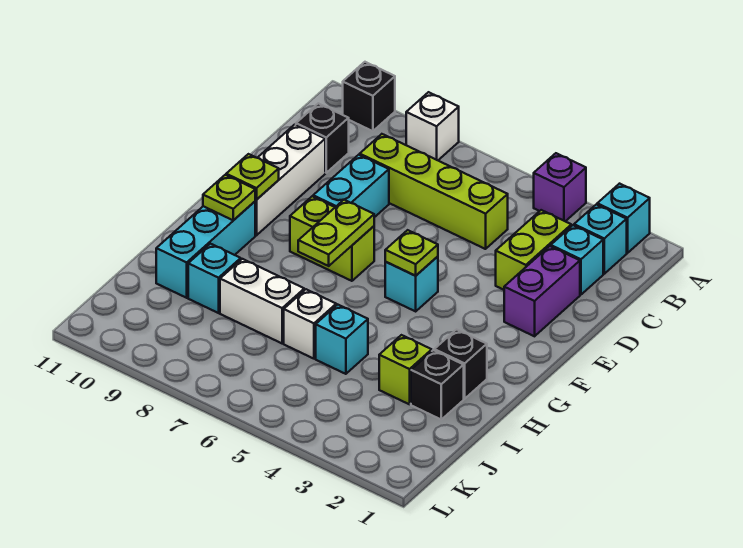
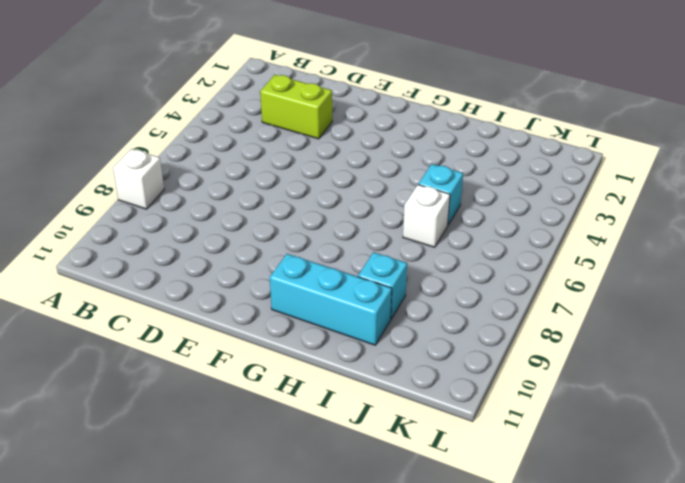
none -> cyan 1x1 brick [597,184,650,253]
none -> purple 1x1 brick [534,153,586,221]
none -> black 1x1 brick [343,62,395,131]

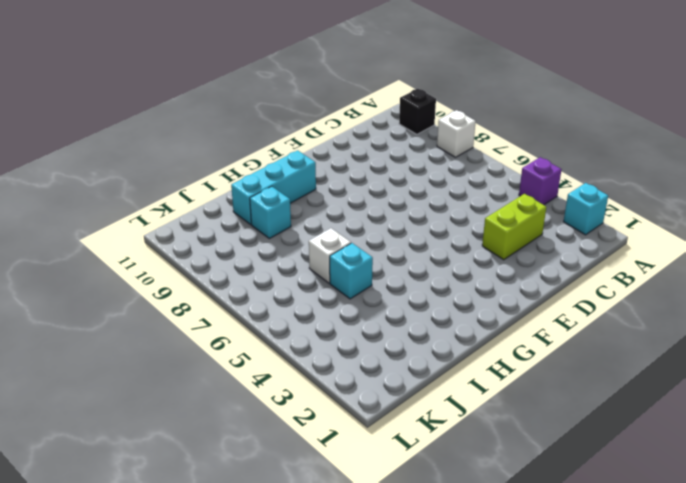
none -> cyan 1x1 brick [574,204,627,274]
none -> cyan 1x1 brick [551,225,603,295]
none -> lime 1x4 brick [360,134,508,249]

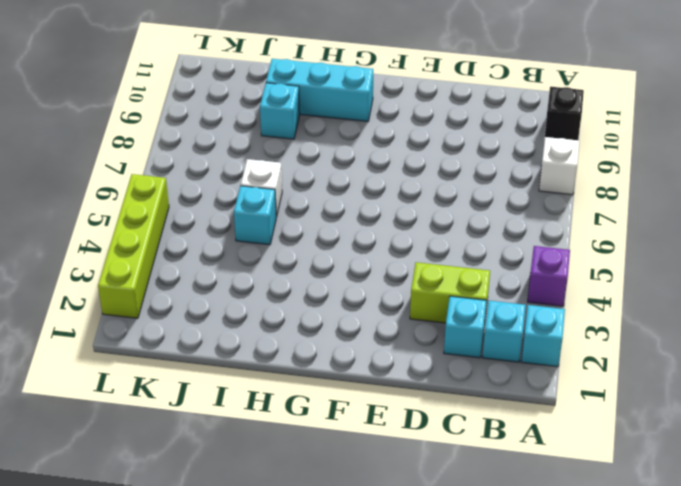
lime 1x4 brick [98,174,169,318] -> lime 1x4 brick moved to [360,134,508,249]
none -> black 1x1 brick [296,103,349,173]
none -> purple 1x2 brick [504,246,580,336]
none -> cyan 1x2 brick [313,155,389,217]

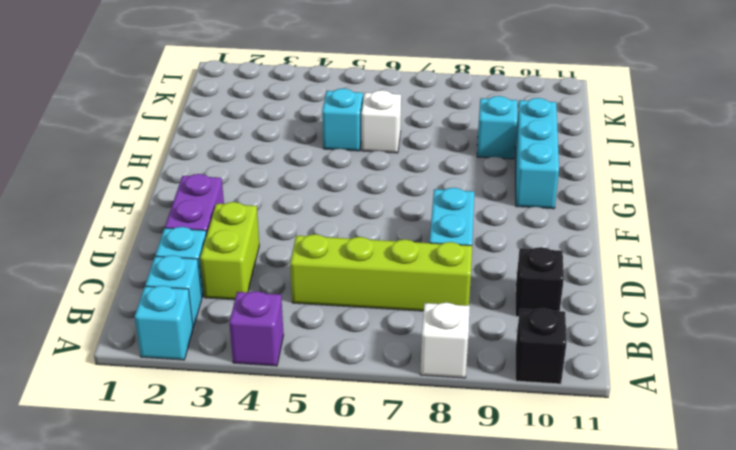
none -> white 1x3 brick [255,124,325,235]
none -> cyan 1x1 brick [385,256,438,311]
none -> lime 1x2 brick [290,196,374,281]

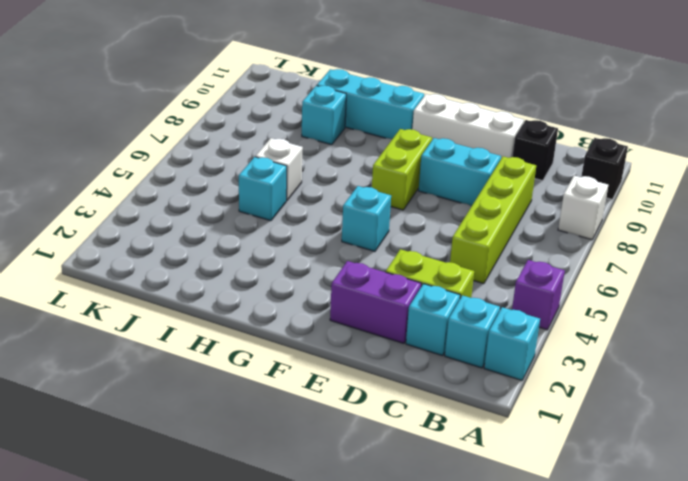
none -> black 1x1 brick [434,329,487,399]
none -> black 1x1 brick [411,350,464,419]
none -> lime 1x1 brick [379,335,432,404]

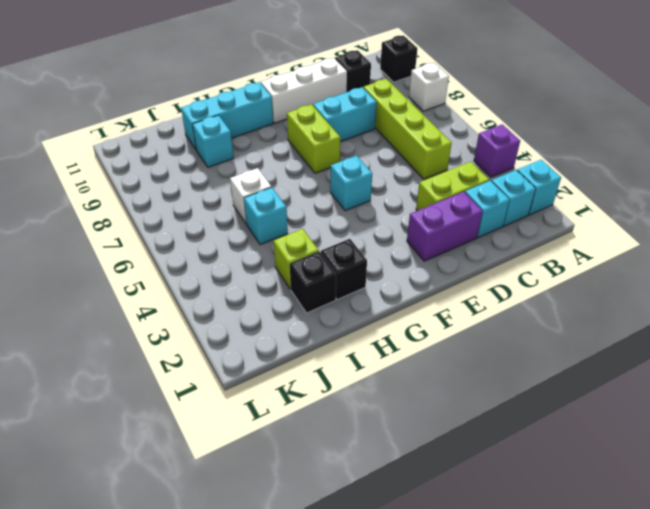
none -> white 1x2 brick [220,259,304,343]
none -> lime 1x1 plate [385,230,438,276]
none -> lime 1x2 plate [298,200,374,266]

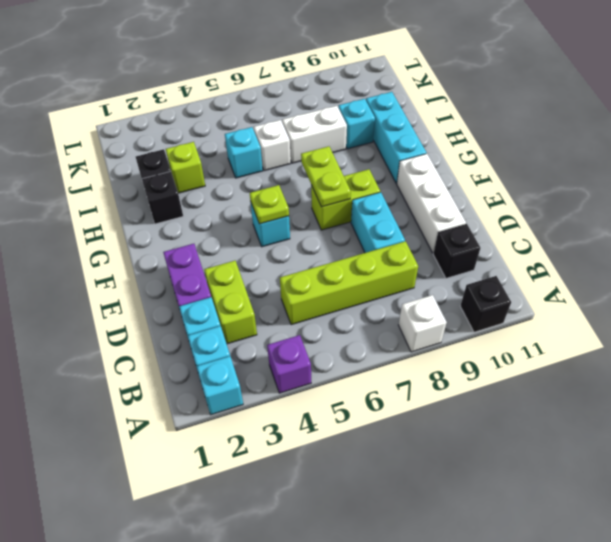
none -> lime 1x1 plate [226,154,279,200]
none -> lime 1x1 plate [203,175,256,220]

